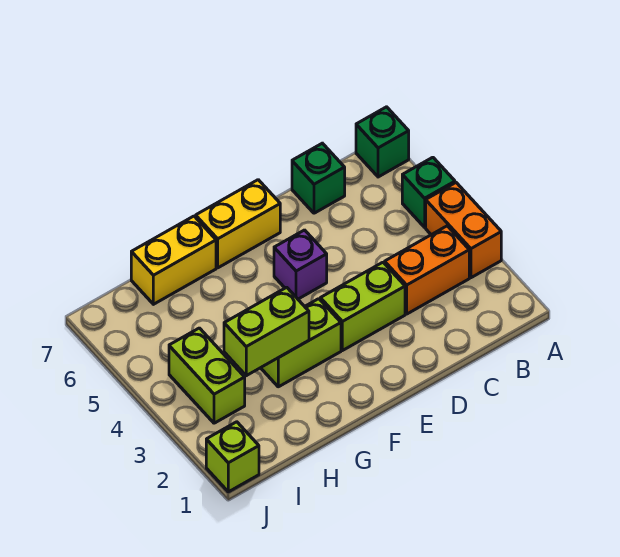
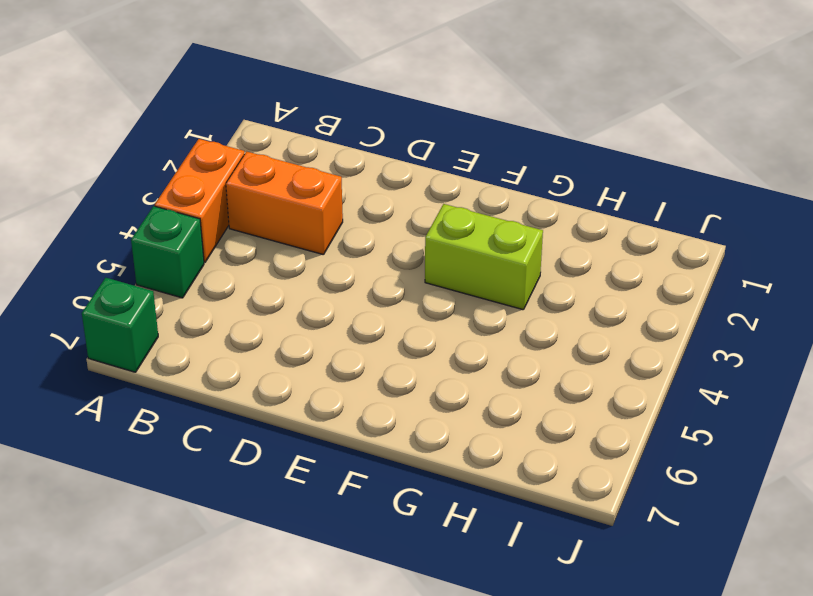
none -> green 1x1 brick [292,143,345,213]
none -> lime 1x2 brick [320,262,405,351]
none -> purple 1x1 brick [274,230,327,299]

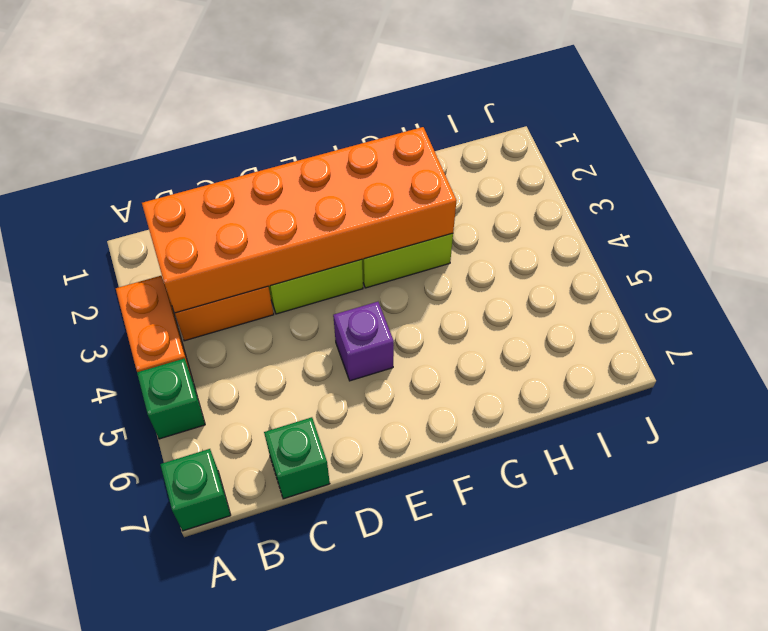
orange 2x6 brick [142,127,456,313] -> lime 1x2 brick [224,287,309,376]
none -> yellow 1x2 brick [196,180,280,268]
none -> yellow 1x2 brick [131,216,216,304]
none -> lime 1x2 brick [169,328,245,423]

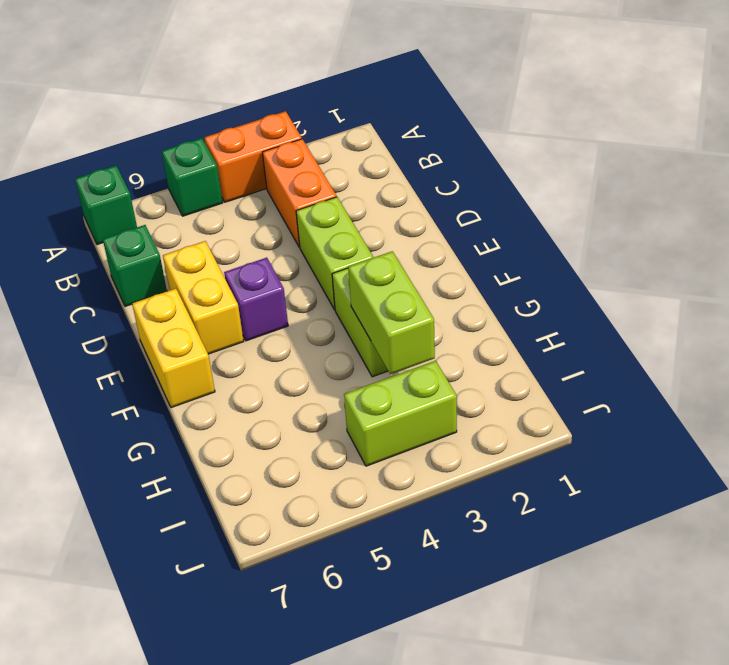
yellow 1x2 brick [163,241,244,354] -> yellow 1x2 brick moved to [131,216,216,304]
none -> lime 1x1 brick [206,422,259,492]

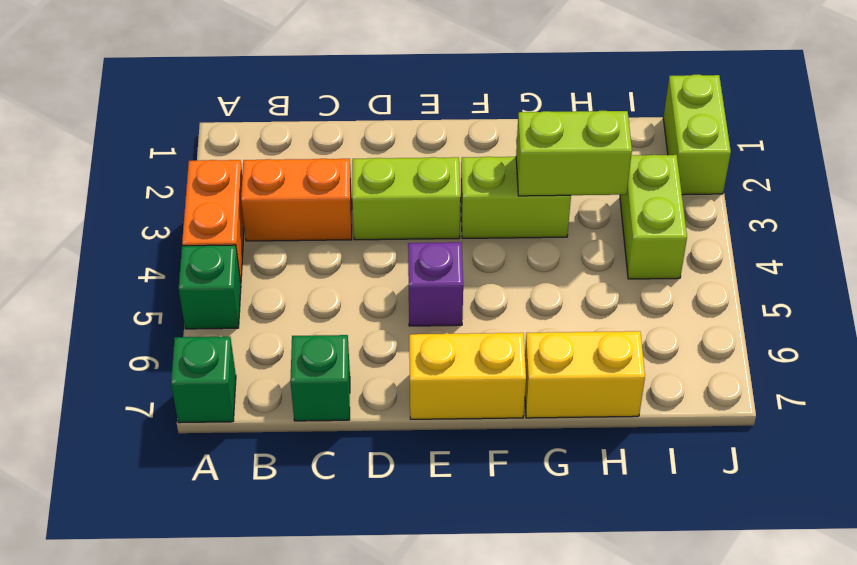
lime 1x2 brick [663,75,731,195] -> lime 1x1 brick [206,422,259,492]

